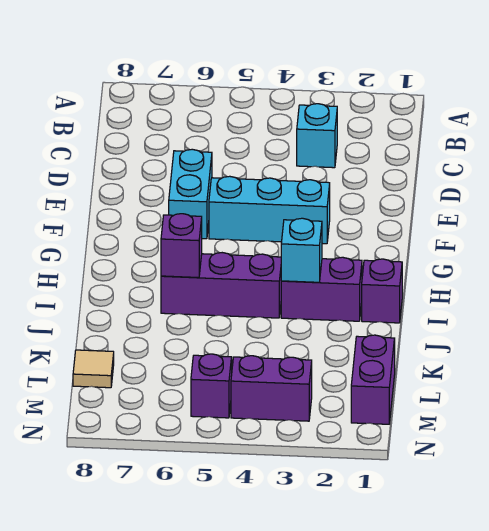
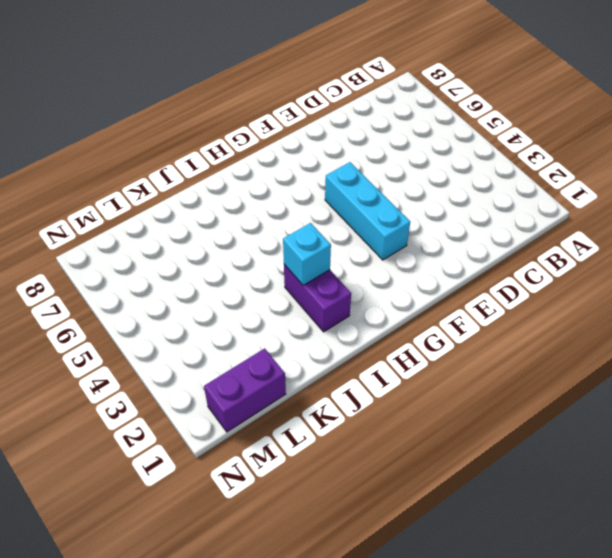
none -> cyan 1x1 brick [297,104,337,168]
none -> cyan 1x2 brick [169,149,212,239]
none -> purple 1x1 brick [362,259,402,323]

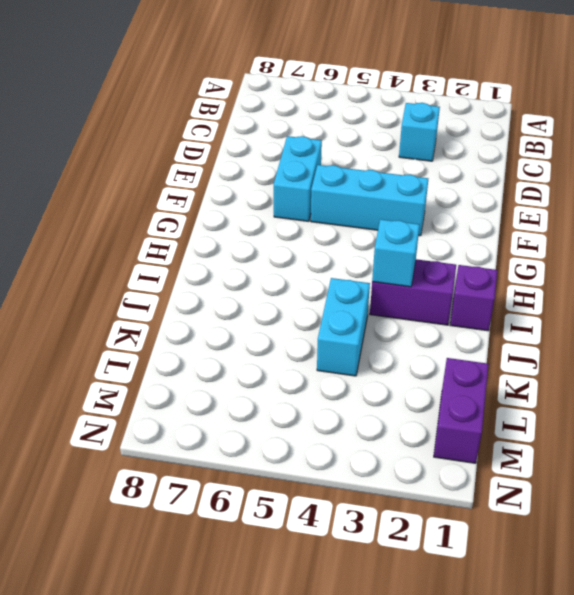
cyan 1x2 brick [317,278,370,376] -> none
none -> purple 1x3 brick [161,253,281,318]
none -> tan 1x1 tile [73,350,114,388]
none -> purple 1x2 brick [231,356,312,421]

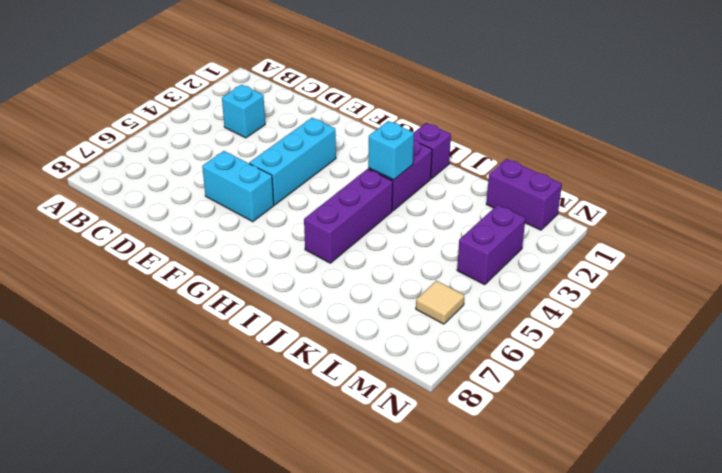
tan 1x1 tile [416,281,464,324] -> tan 1x1 tile moved to [73,350,114,388]
none -> purple 1x1 brick [191,354,232,418]
none -> purple 1x1 brick [161,214,202,278]

